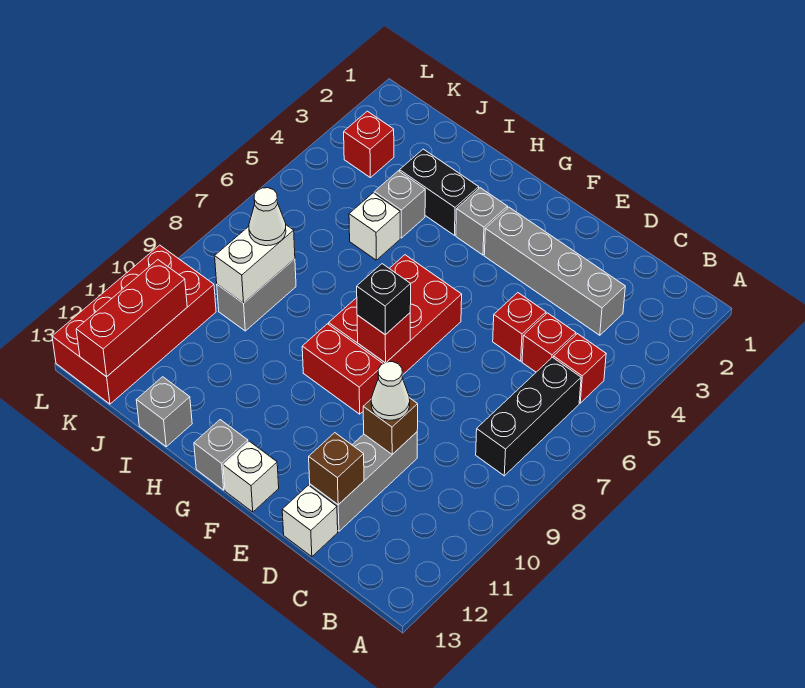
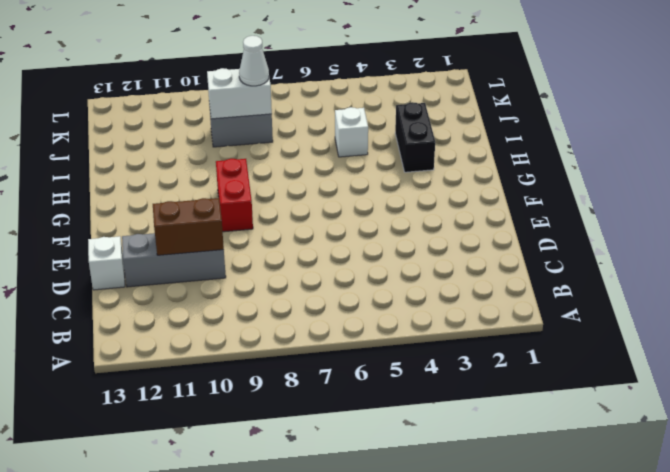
brown 1x2 brick [153,198,224,255] -> brown 1x1 brick [363,398,418,454]
none -> red 1x1 brick [553,334,606,403]
none -> black 1x3 brick [476,357,581,476]
none -> grey 1x4 brick [484,207,625,335]

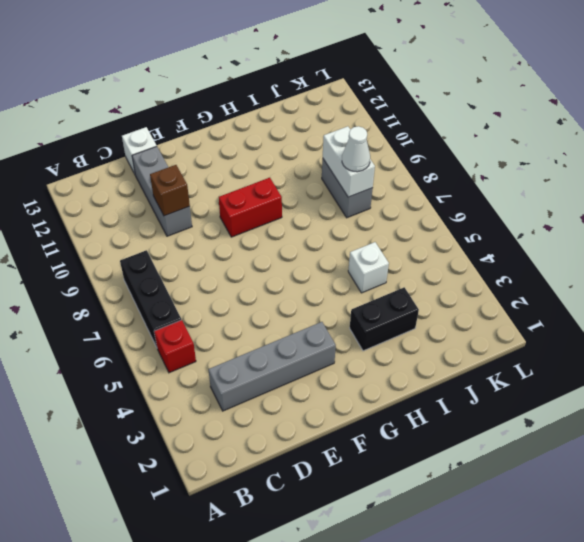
none -> red 1x1 brick [522,313,576,372]
none -> red 1x1 brick [493,293,546,361]
none -> red 2x3 brick [329,255,462,375]

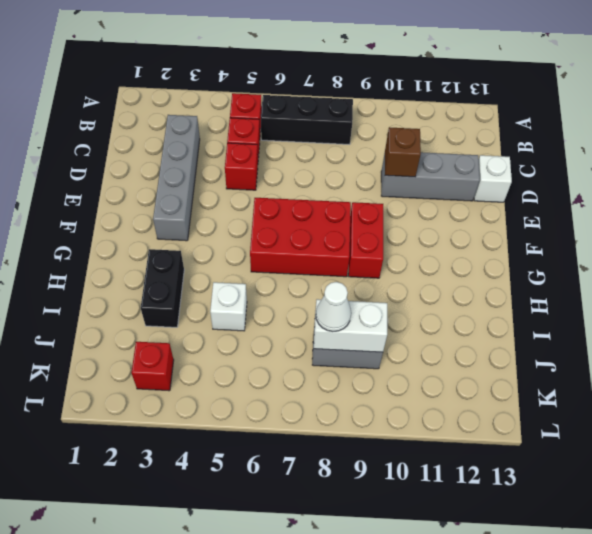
none -> white 1x1 brick [223,441,279,512]
none -> grey 1x1 brick [456,188,508,255]
none -> grey 1x1 brick [194,420,248,490]

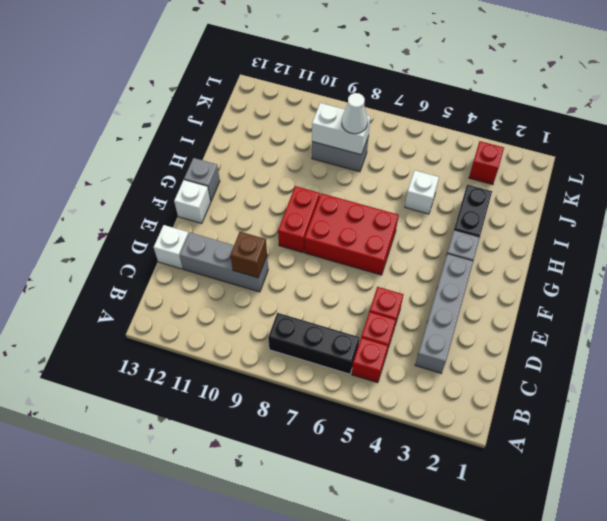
none -> grey 1x1 brick [374,171,425,238]
none -> grey 1x1 brick [136,377,192,447]
none -> red 2x4 brick [52,245,216,404]

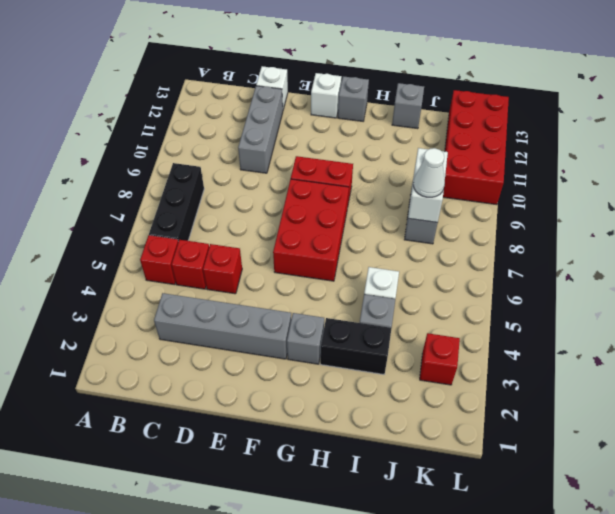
none -> brown 1x1 brick [363,398,418,454]
none -> brown 1x1 brick [309,433,364,505]
none -> red 1x1 brick [357,313,410,362]

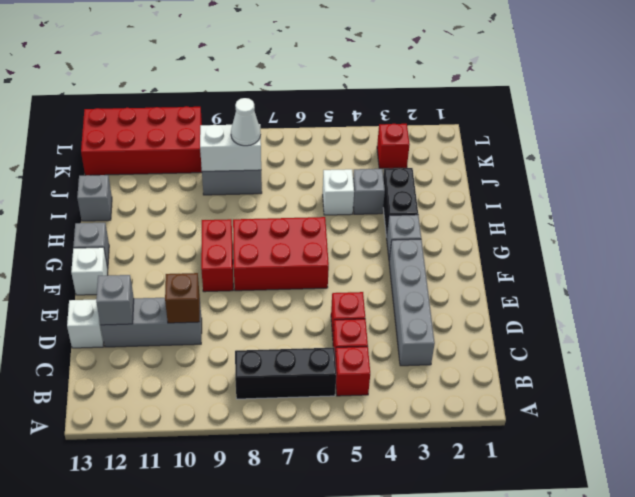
grey 1x1 brick [96,275,134,325] -> brown 1x1 brick [309,433,364,505]
none -> red 1x1 brick [357,313,410,362]
none -> red 1x3 brick [76,260,187,377]
none -> white 1x1 cone [371,362,410,420]

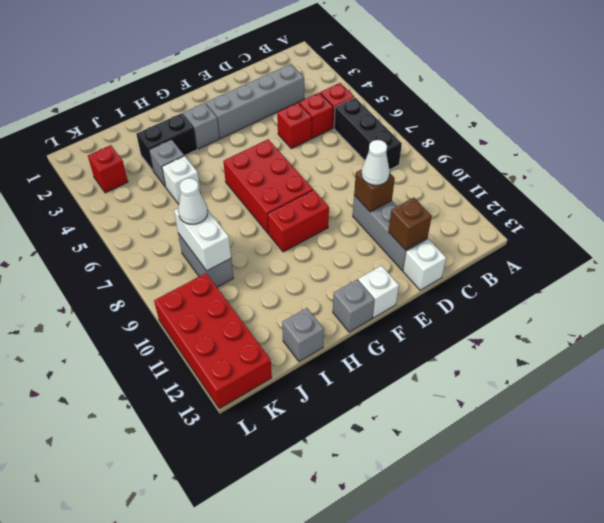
none -> red 1x1 brick [357,313,410,362]
none -> red 1x3 brick [76,260,187,377]
none -> black 1x1 brick [357,264,411,335]

